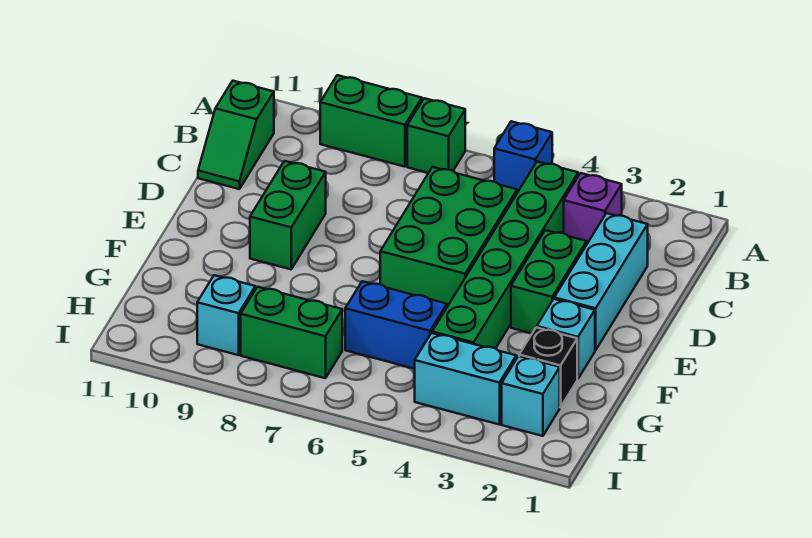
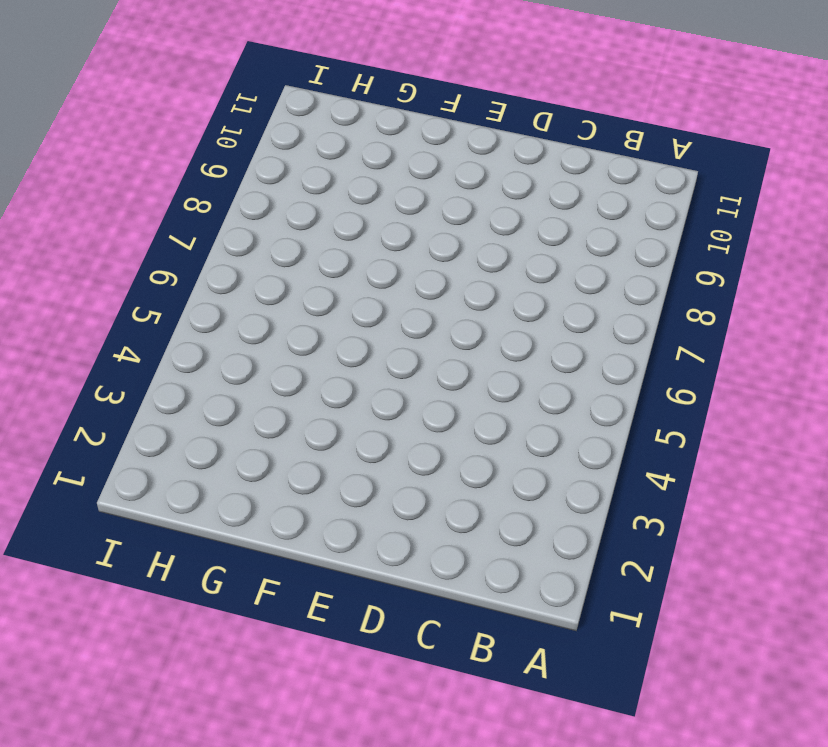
none -> blue 1x1 brick [494,121,552,193]
none -> green 1x1 brick [407,98,465,173]
none -> green 1x2 brick [320,75,422,167]

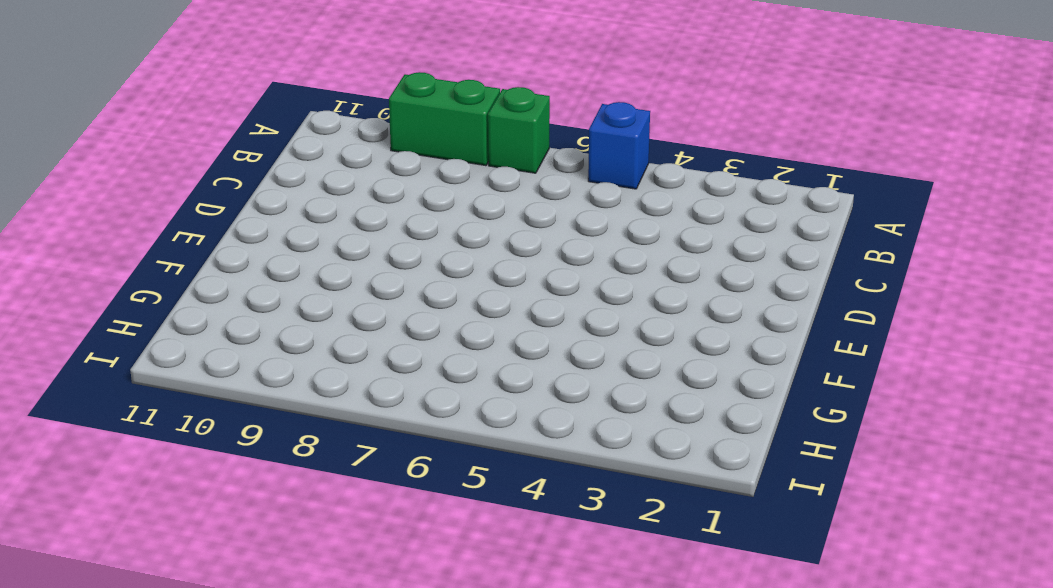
none -> purple 1x1 brick [564,173,622,244]
none -> green 1x6 brick [432,162,578,349]
none -> green 1x2 slope [198,81,274,189]

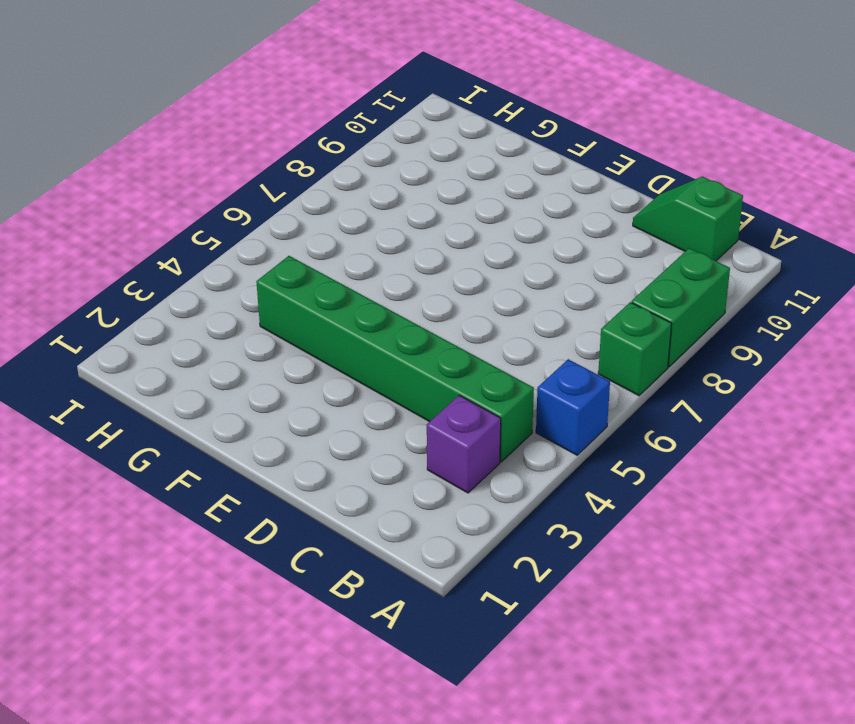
none -> cyan 1x3 brick [554,213,648,350]
none -> green 2x3 brick [380,167,517,307]
none -> green 1x2 brick [511,230,587,333]

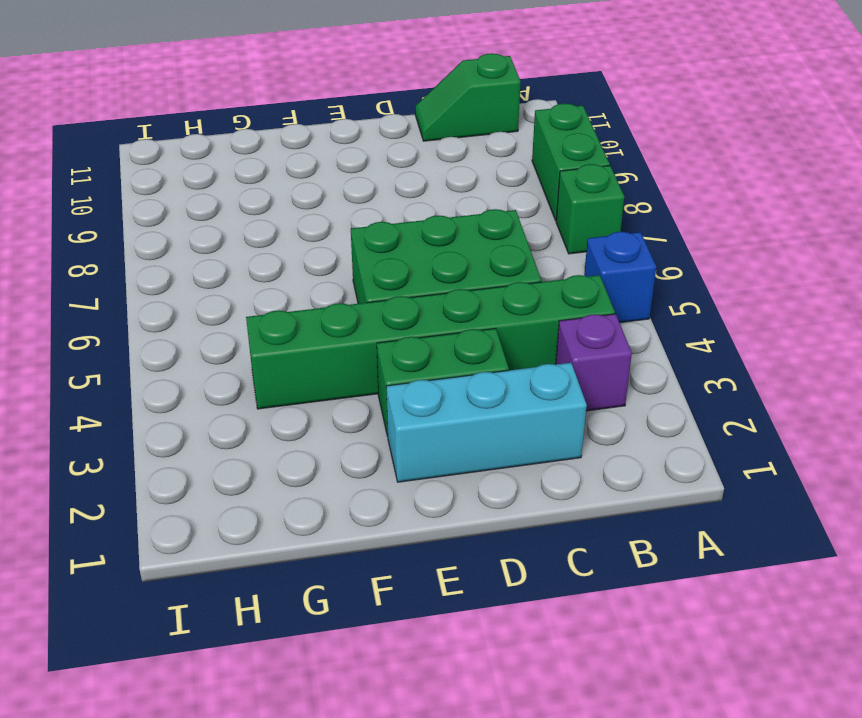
none -> green 1x2 brick [250,161,326,269]
none -> cyan 1x1 brick [537,299,595,379]
none -> black 1x1 brick [519,327,577,407]

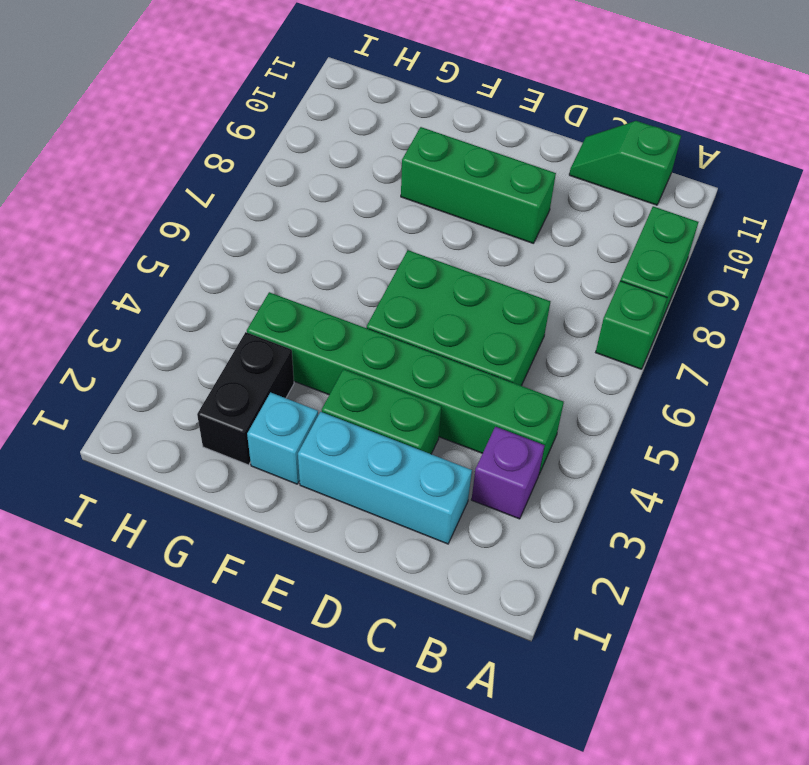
green 1x3 brick [401,127,556,243] -> green 1x2 brick [250,161,326,269]
black 1x2 brick [197,332,294,465] -> black 1x1 brick [519,327,577,407]
none -> blue 1x1 brick [494,121,552,193]
none -> blue 1x2 brick [345,281,447,369]
none -> cyan 1x1 brick [502,356,560,436]

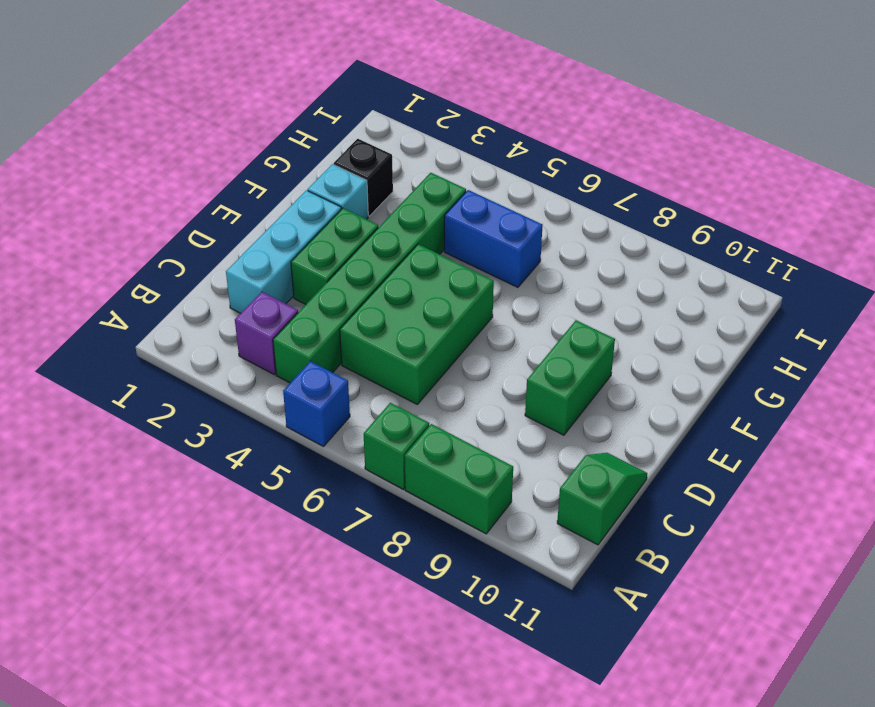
none -> cyan 1x1 brick [502,356,560,436]
none -> cyan 1x2 brick [415,333,516,424]
none -> green 1x2 brick [241,287,342,378]

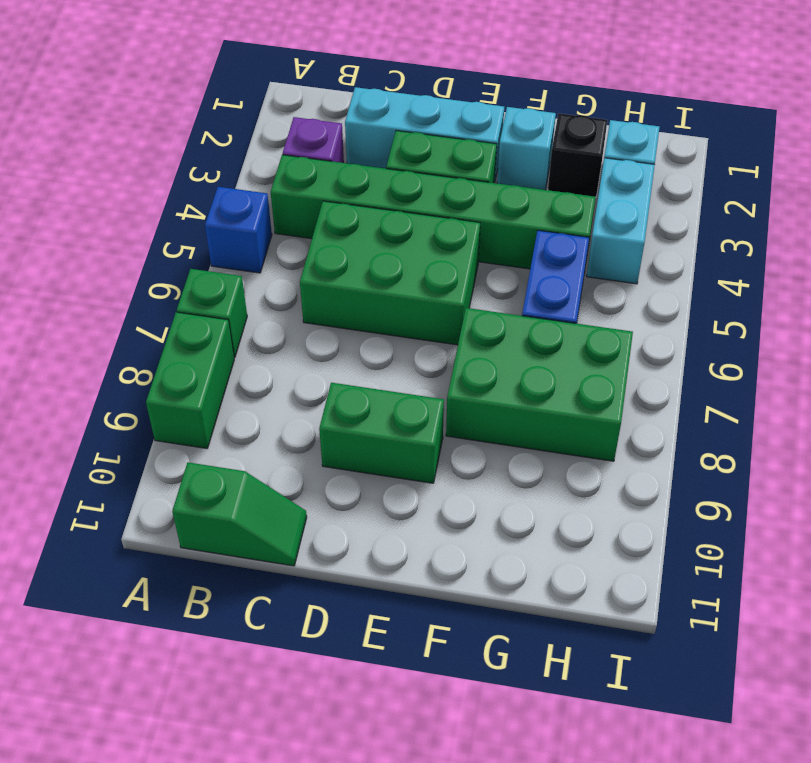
green 2x3 brick [446,308,633,461] -> green 1x2 brick [241,287,342,378]
none -> cyan 1x1 brick [197,275,255,355]

